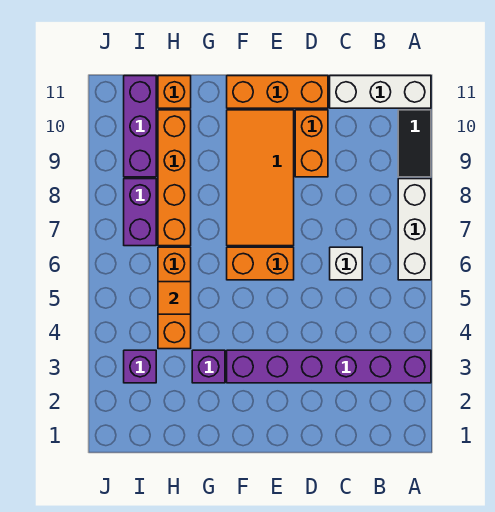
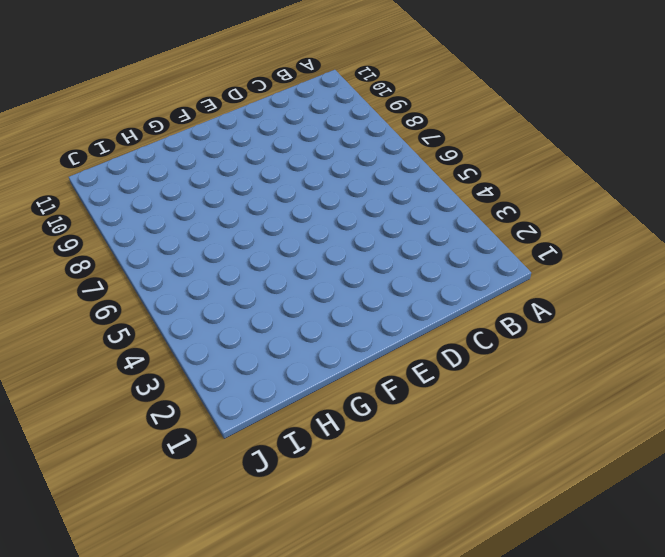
none -> purple 1x6 brick [227,350,431,383]
none -> white 1x3 brick [398,179,431,280]
none -> black 1x2 tile [398,110,431,177]

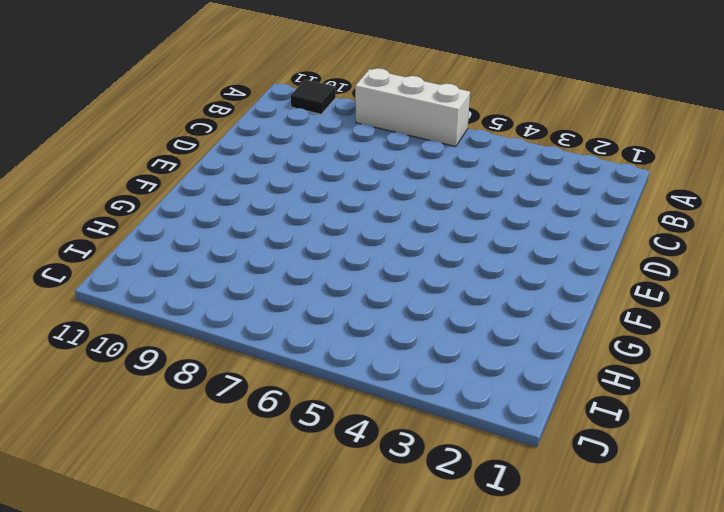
black 1x1 tile [290,79,336,114] -> black 1x2 tile [398,110,431,177]
none -> purple 1x6 brick [227,350,431,383]
none -> white 1x3 brick [330,76,431,108]
none -> white 1x1 brick [330,247,362,280]

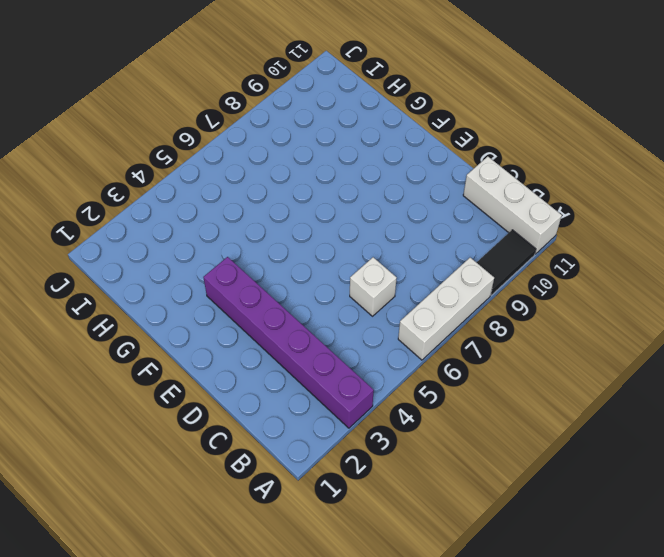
none -> orange 1x2 brick [295,110,328,177]
none -> orange 1x3 brick [227,76,328,108]
none -> orange 1x2 brick [227,247,294,280]

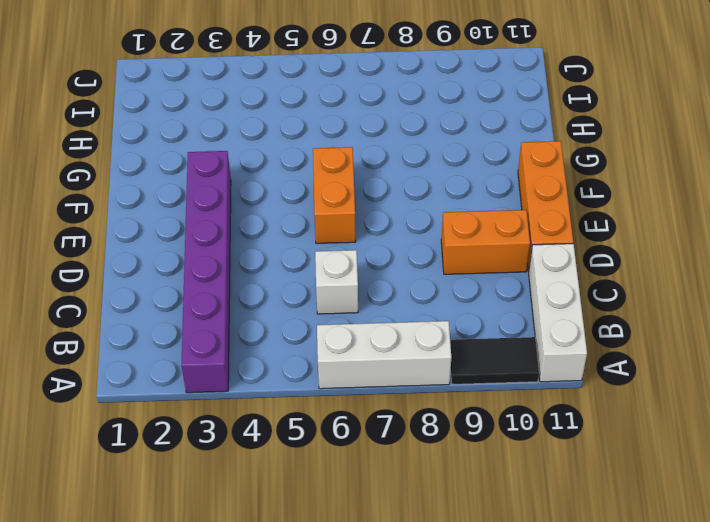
none -> orange 2x4 tile [227,110,294,246]
none -> purple 1x1 brick [192,350,225,383]
none -> orange 1x3 brick [158,247,191,349]

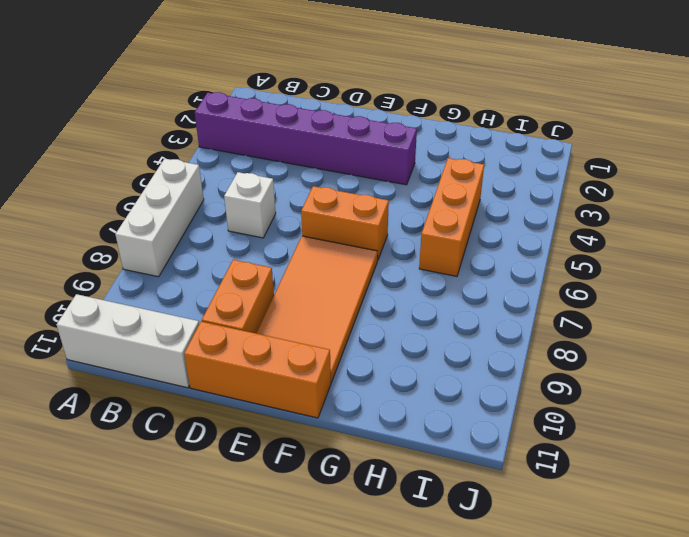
none -> black 1x2 tile [398,110,431,177]
none -> purple 1x1 brick [192,350,225,383]
none -> orange 1x4 brick [158,110,191,246]

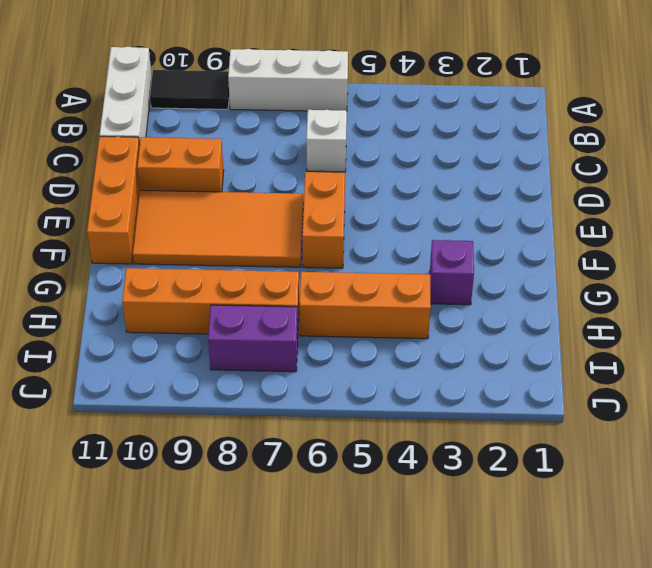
none -> purple 1x6 brick [227,350,431,383]
none -> orange 1x1 brick [158,76,191,108]
none -> purple 1x1 brick [124,350,156,383]

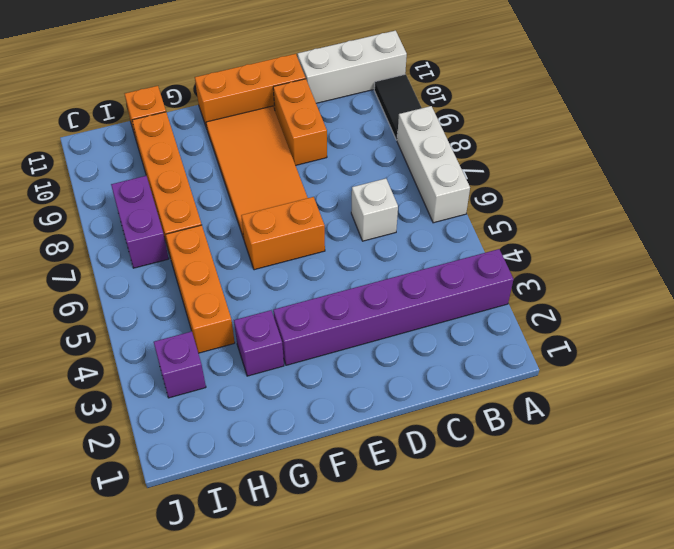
none -> purple 1x3 brick [124,76,156,177]
none -> orange 1x1 tile [158,282,191,314]

